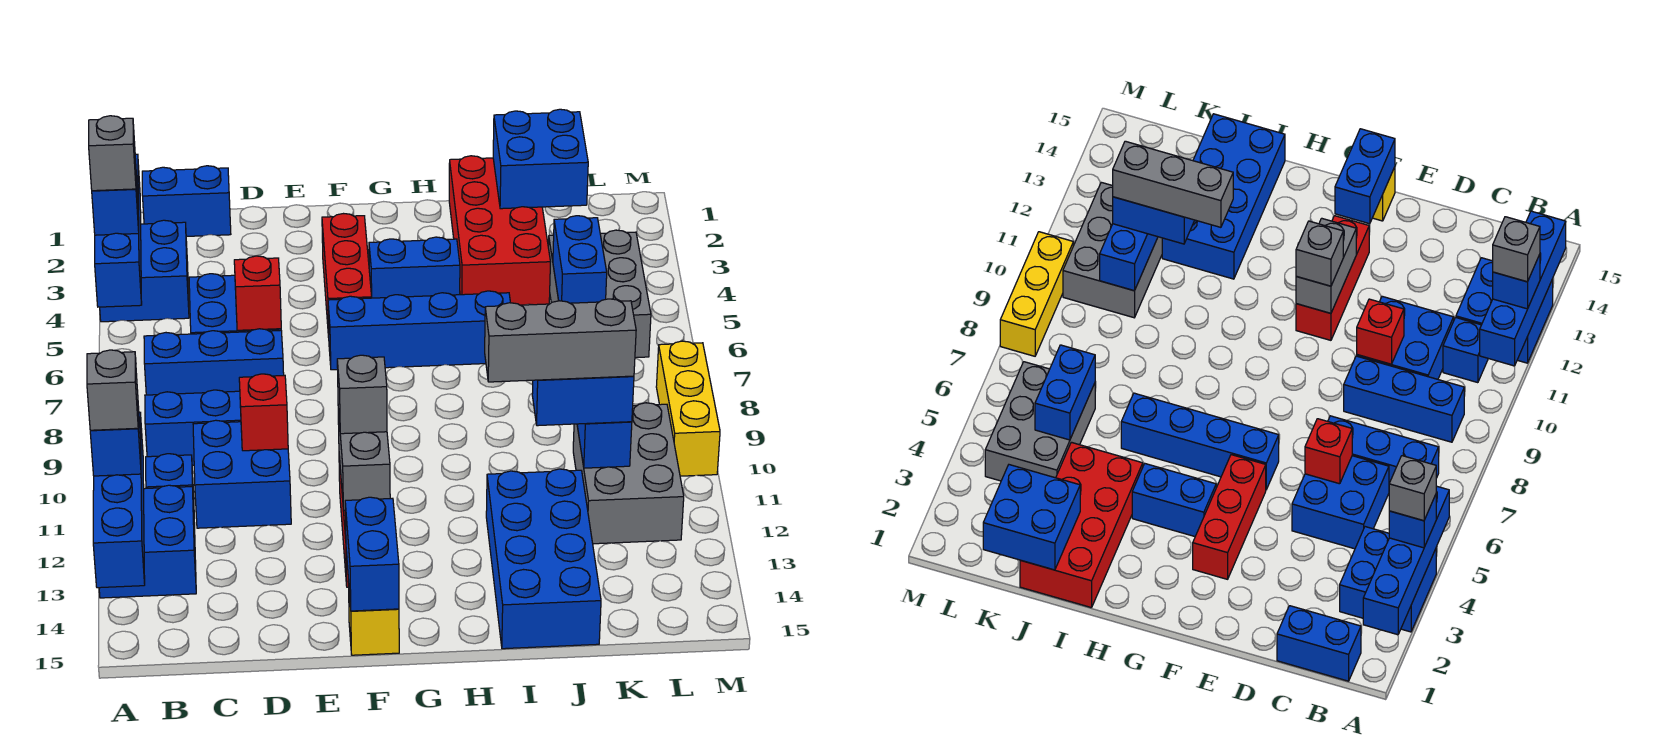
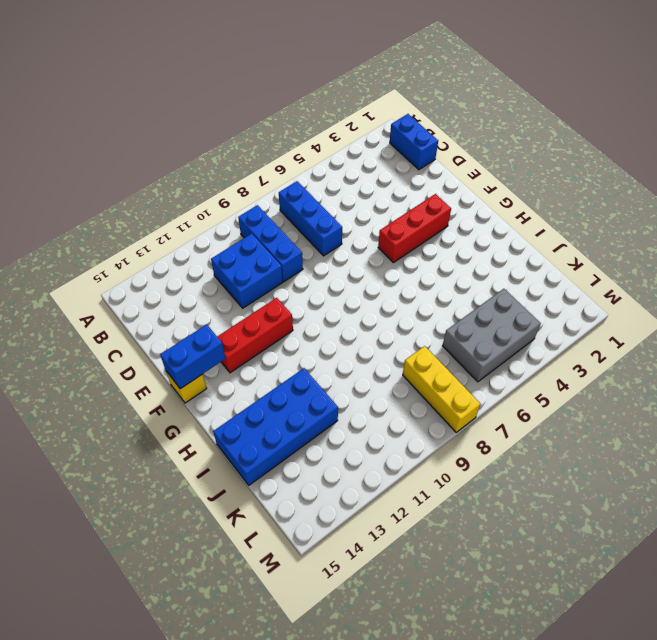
yellow 1x3 brick [403,346,480,432] -> yellow 1x3 brick turned to [656,341,720,476]
none -> blue 2x2 brick [100,220,189,322]
none -> blue 2x2 brick [99,485,196,598]
none -> blue 1x1 brick [146,454,195,525]
none -> blue 2x2 brick [189,274,281,334]

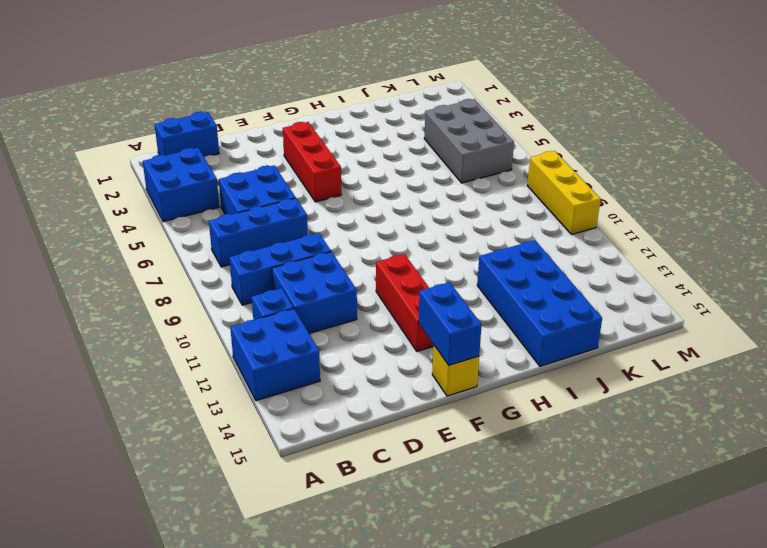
none -> blue 1x4 brick [328,291,510,370]
none -> blue 1x2 brick [369,237,460,298]
none -> red 2x4 brick [449,156,550,305]
none -> grey 2x3 brick [573,403,684,544]

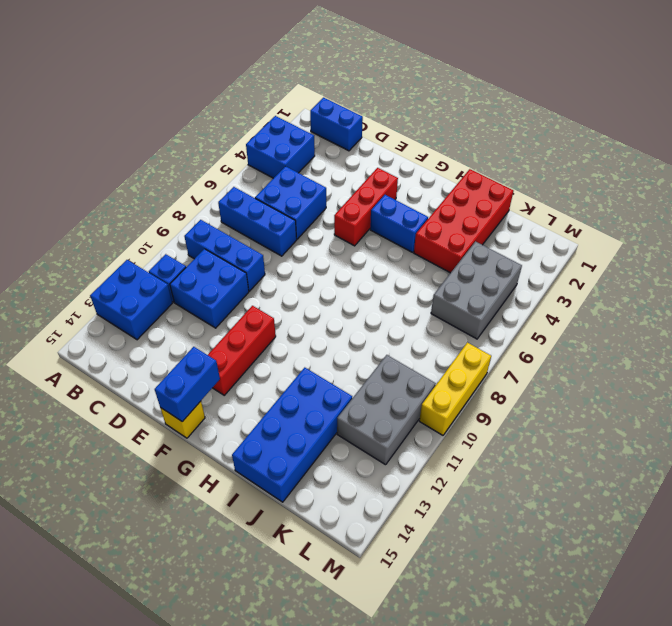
none -> blue 1x4 brick [328,291,510,370]
none -> blue 1x4 brick [95,154,142,307]
none -> blue 1x4 brick [93,412,145,588]
none -> red 1x1 brick [234,256,281,330]

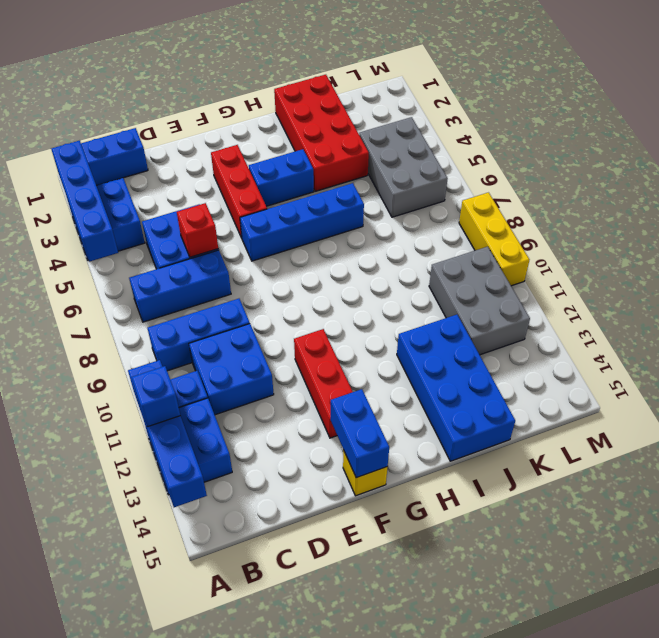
none -> red 1x1 brick [239,374,288,451]
none -> grey 1x2 brick [338,409,390,511]
none -> blue 2x2 brick [493,109,588,209]
none -> blue 1x2 brick [553,216,607,303]

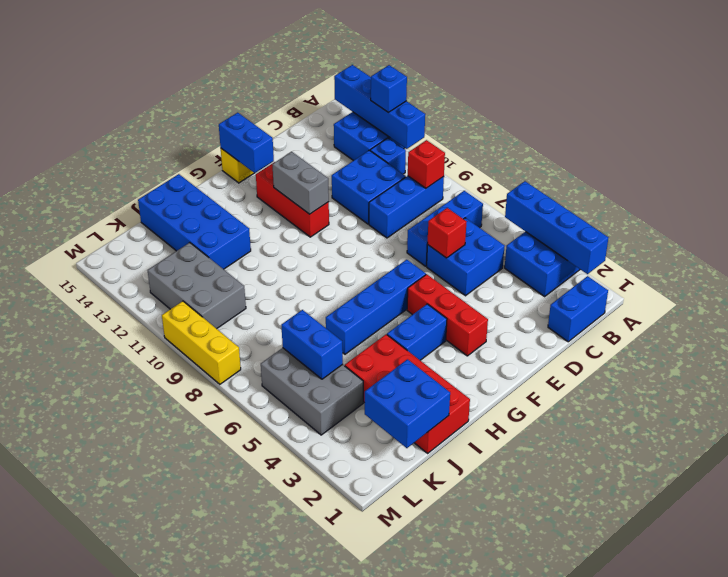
red 1x1 brick [408,140,445,188] -> red 1x1 brick moved to [239,374,288,451]
none -> blue 1x2 brick [577,422,632,468]
none -> blue 1x1 brick [92,176,139,235]
none -> grey 1x1 brick [337,355,387,434]
none -> blue 1x2 brick [532,376,634,426]

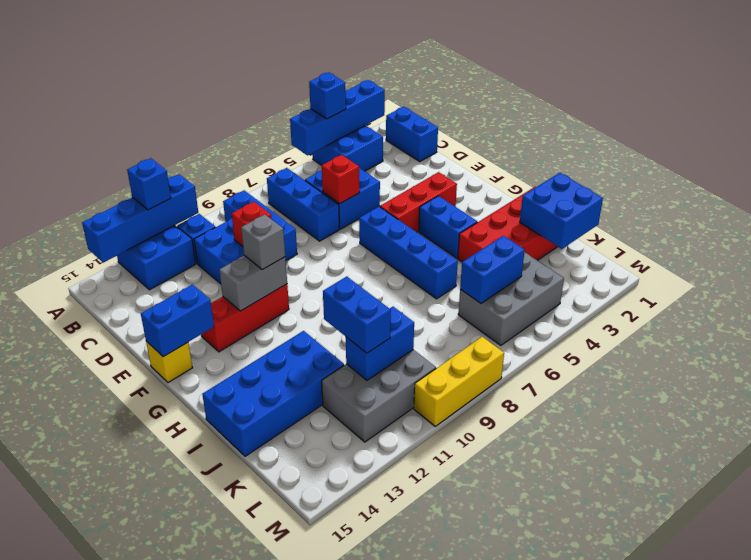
none -> grey 1x1 brick [89,116,136,191]
none -> grey 1x1 brick [87,350,138,430]
none -> grey 1x3 brick [485,299,636,382]

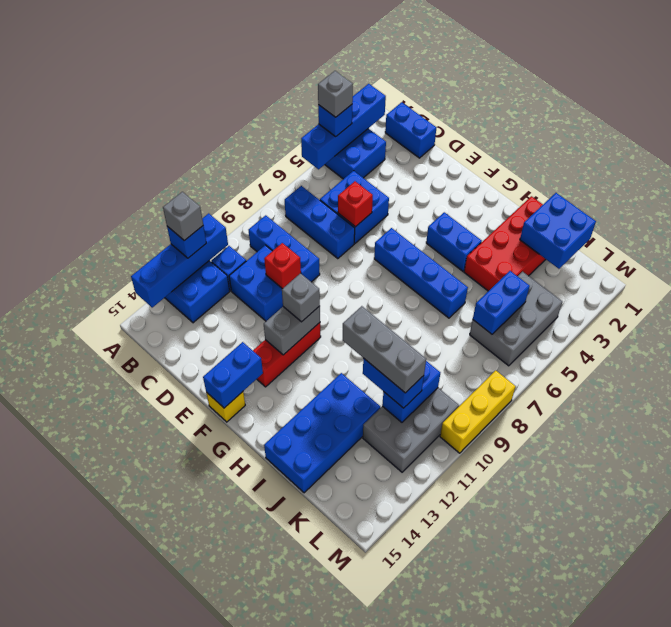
none -> red 1x3 brick [322,214,372,337]

